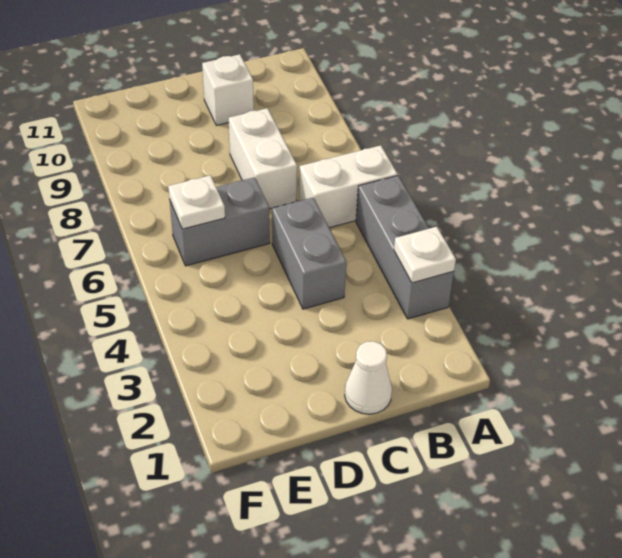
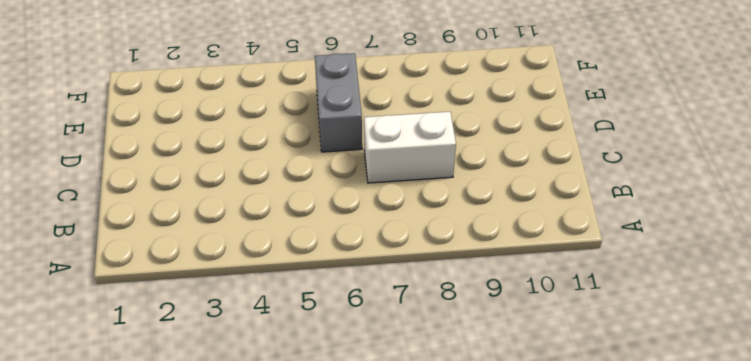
none -> grey 1x3 brick [356,175,454,319]
none -> white 1x2 brick [299,145,398,228]

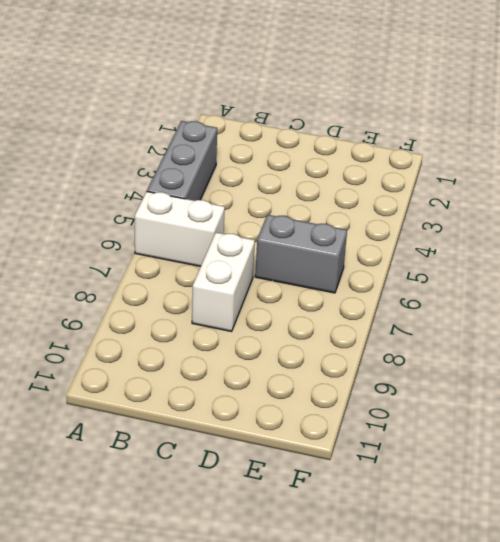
none -> white 1x1 cone [345,341,392,414]
none -> grey 1x2 brick [272,198,346,309]

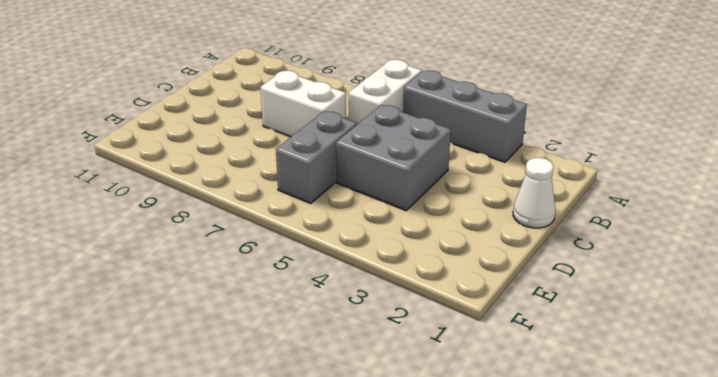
grey 2x2 brick [336,105,451,210] -> grey 1x2 brick [272,198,346,309]
none -> white 1x1 brick [202,54,254,125]
none -> white 1x1 plate [394,227,456,283]

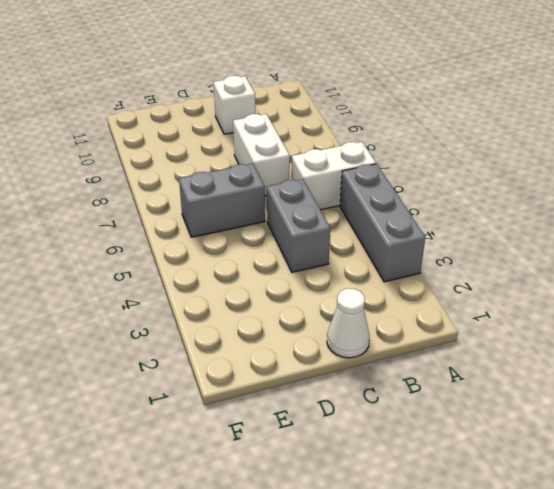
none -> white 1x1 plate [394,227,456,283]
none -> white 1x1 plate [168,175,225,229]

